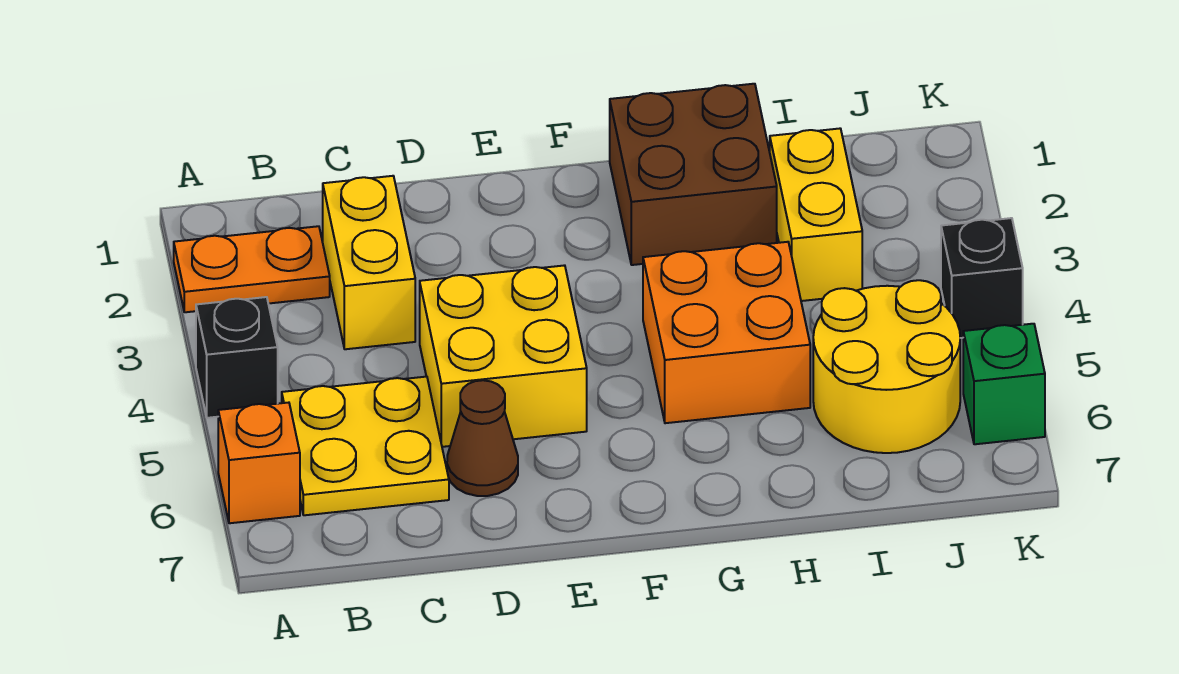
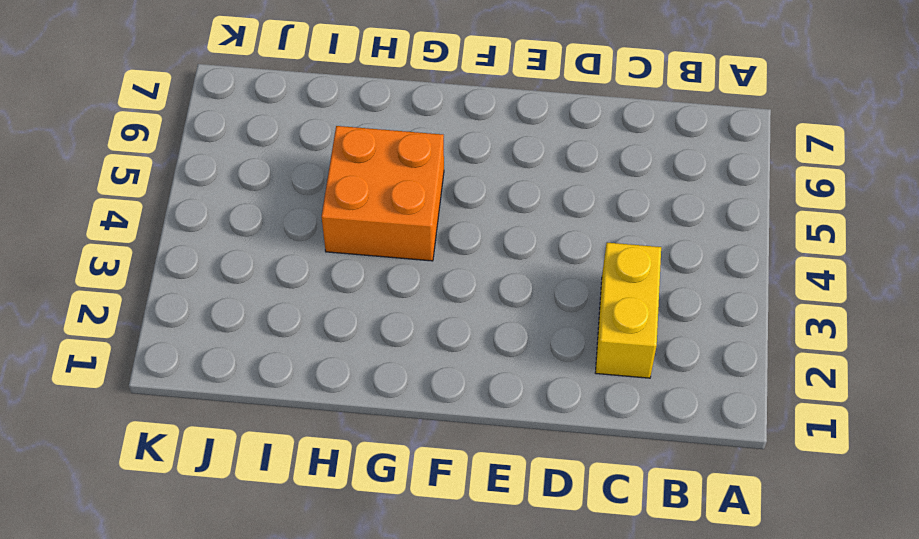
none -> orange 1x2 plate [174,226,330,312]
none -> black 1x1 brick [196,297,278,418]
none -> orange 1x1 brick [218,403,300,523]

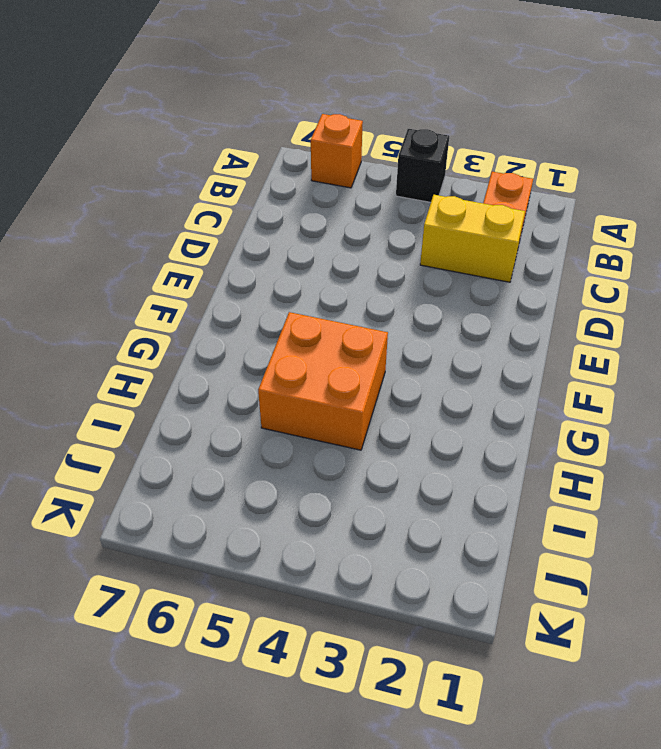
none -> yellow 2x2 plate [282,377,449,515]
none -> yellow 2x2 brick [420,265,587,447]
none -> brown 1x1 cone [447,380,518,496]

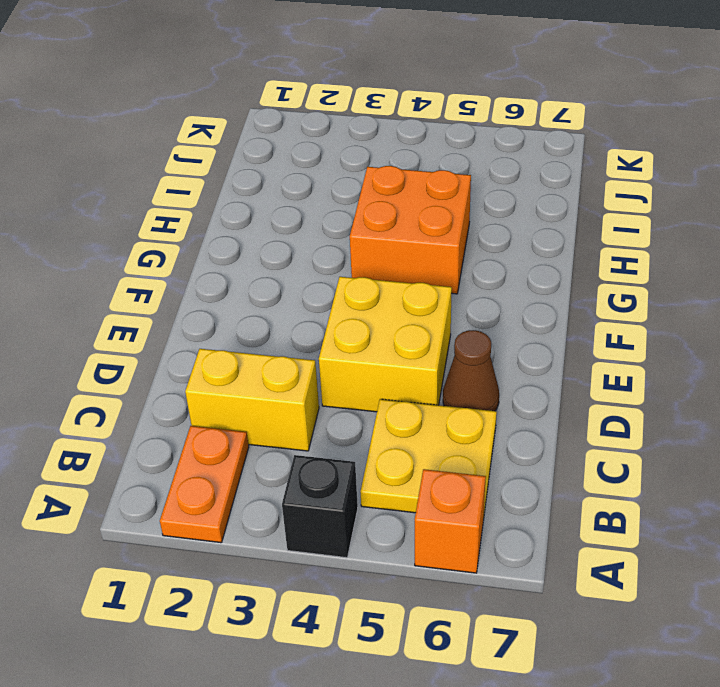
none -> brown 2x2 brick [610,84,777,265]
none -> yellow 1x2 brick [770,129,862,301]
none -> yellow 2x2 round brick [813,280,960,453]

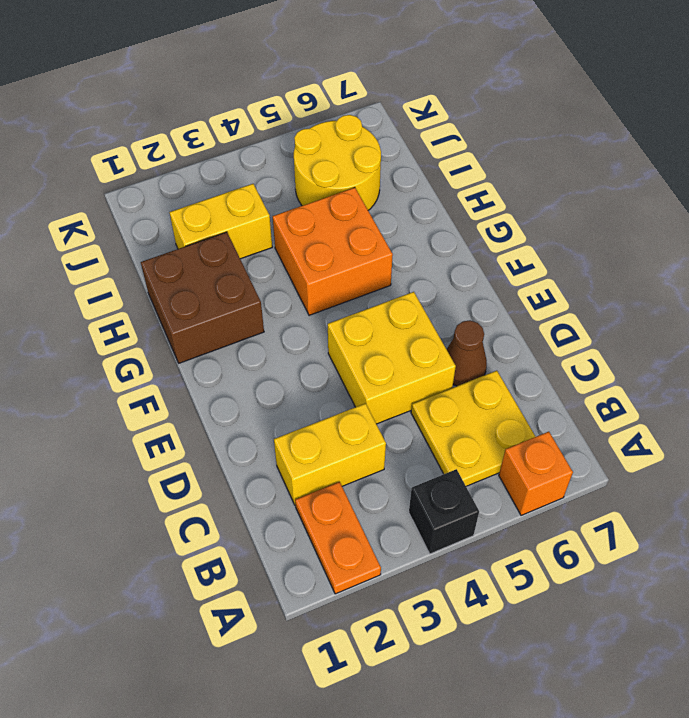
none -> black 1x1 brick [941,218,1023,338]
none -> green 1x1 brick [963,324,1045,444]

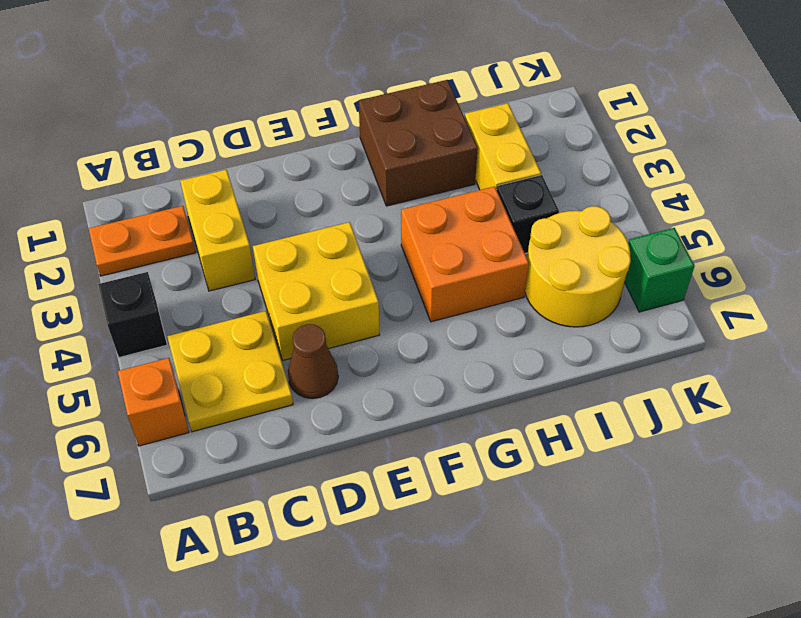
black 1x1 brick [497,175,559,254] -> black 1x1 brick moved to [941,218,1023,338]

